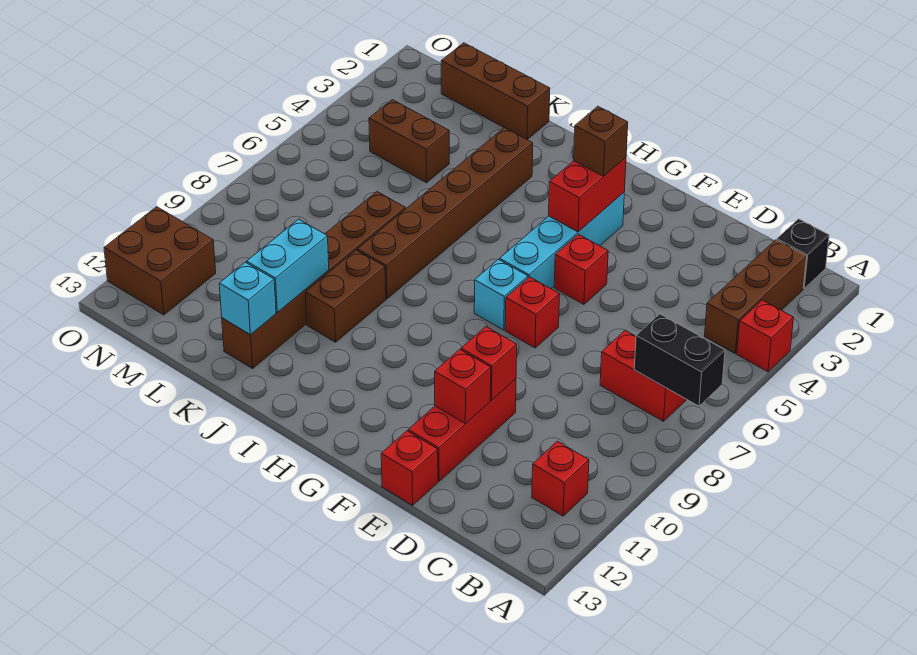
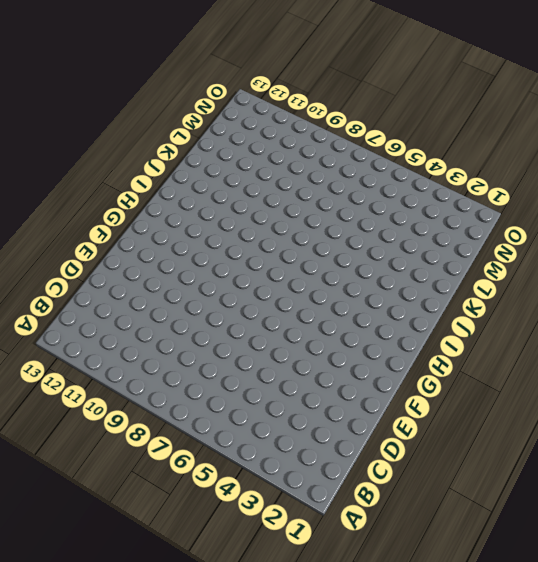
none -> red 1x1 brick [737,300,794,372]
none -> black 1x1 brick [777,219,829,288]
none -> brown 1x3 brick [705,240,807,353]

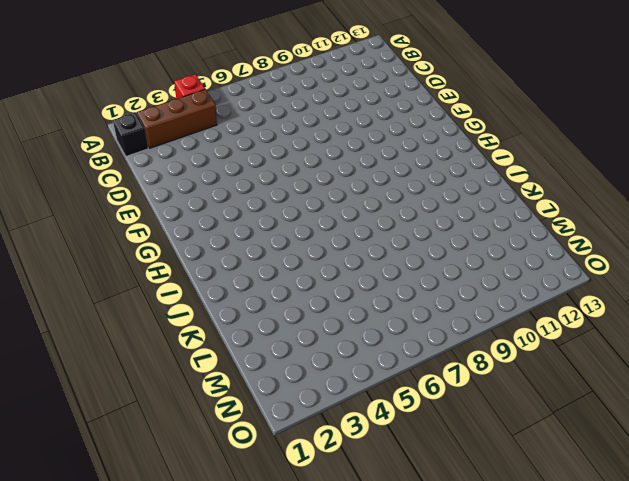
none -> red 1x2 brick [600,330,687,421]
none -> red 1x1 brick [532,441,589,516]
none -> red 1x3 brick [408,379,516,481]

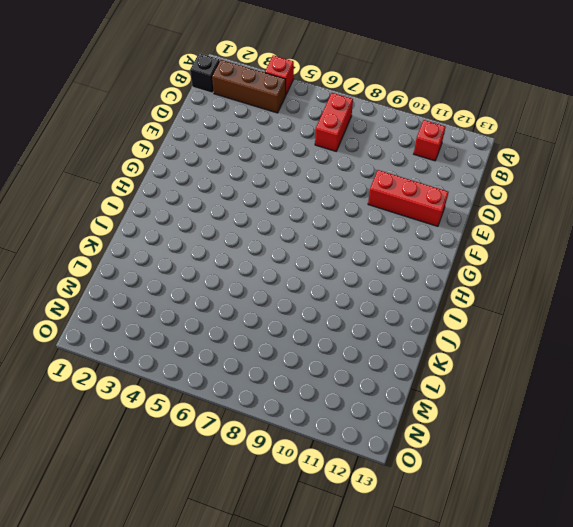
none -> red 1x1 brick [381,431,438,505]
none -> red 1x1 brick [554,234,608,304]
none -> red 1x1 brick [505,277,560,348]

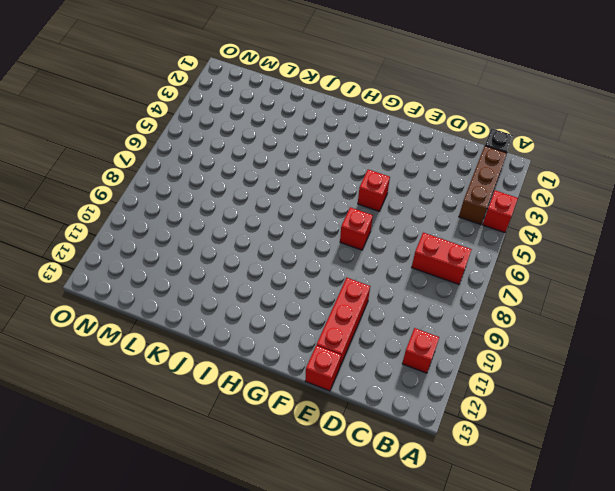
none -> cyan 1x4 brick [500,193,624,289]
none -> cyan 1x1 brick [474,260,528,330]
none -> brown 1x6 brick [357,128,533,299]

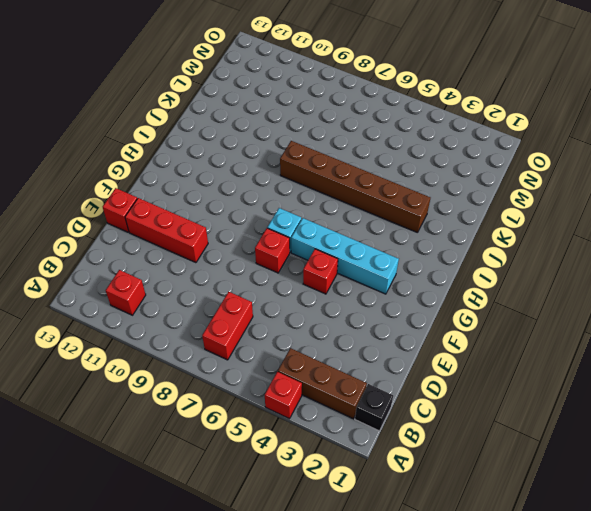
none -> brown 1x2 brick [305,250,386,342]
none -> brown 1x3 brick [441,43,550,139]
none -> brown 1x6 brick [222,192,405,369]

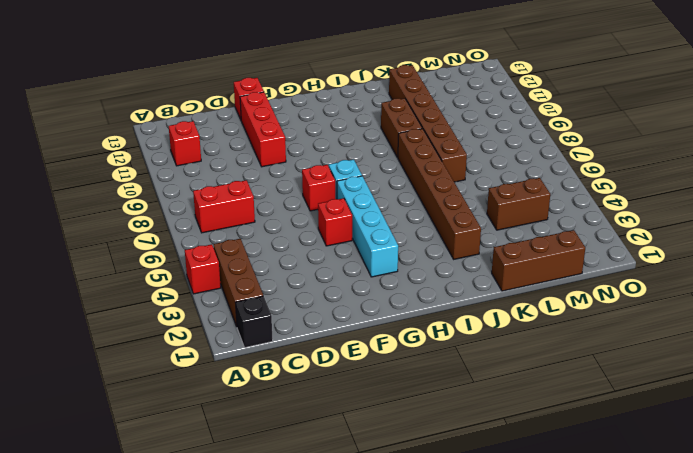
none -> brown 2x2 brick [104,207,216,315]
none -> black 1x2 brick [634,314,725,406]
none -> red 1x1 brick [461,327,517,400]

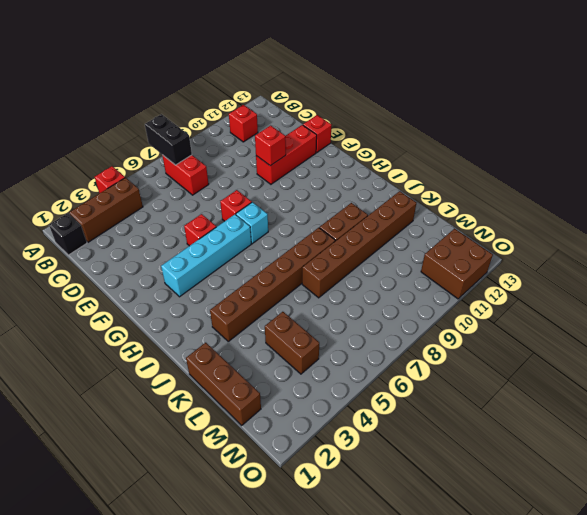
none -> red 1x1 brick [435,349,491,424]
none -> red 1x2 brick [549,158,626,232]
none -> cyan 1x2 brick [247,219,329,312]

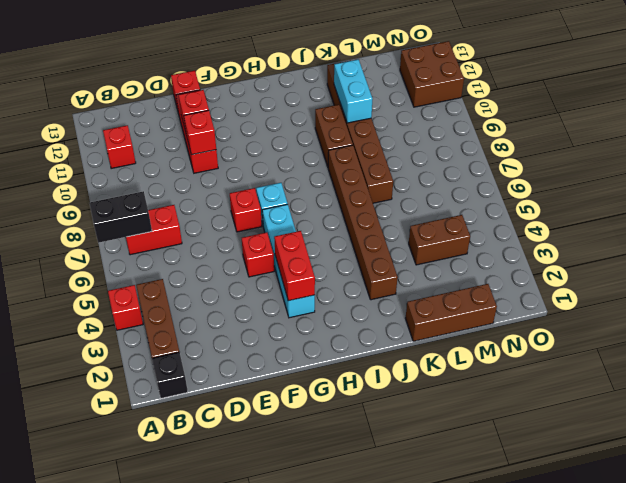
none -> cyan 1x1 brick [219,262,276,334]
none -> brown 1x1 brick [574,106,628,176]

